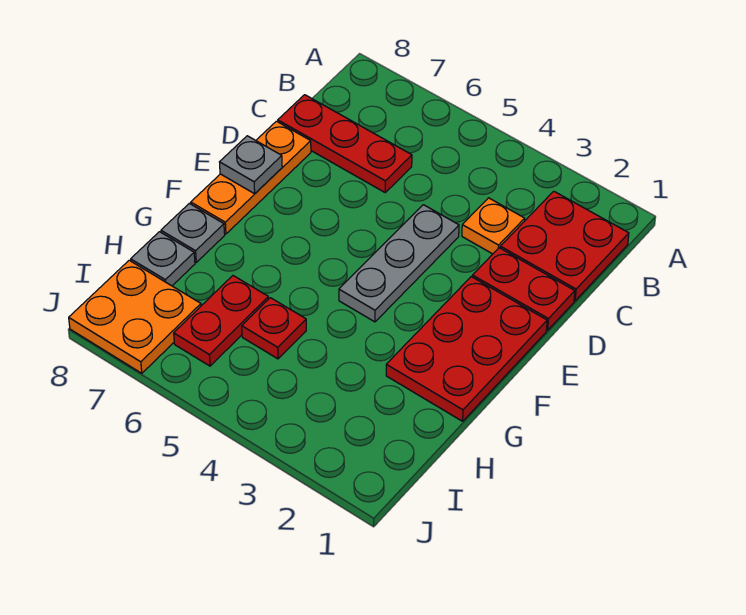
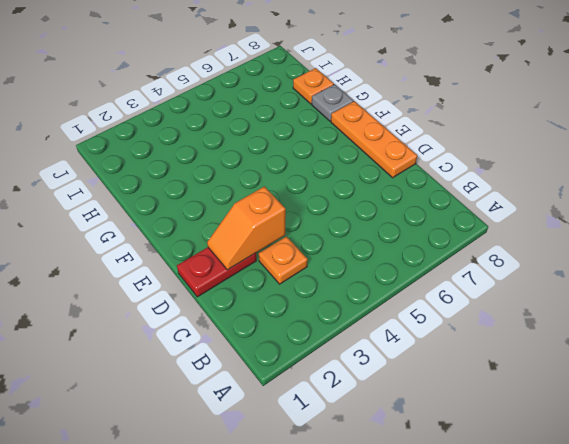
orange 1x2 slope [207,186,286,270] -> none
orange 1x1 plate [293,68,334,104] -> grey 1x1 plate [131,232,195,286]
none -> red 2x2 plate [500,191,629,301]
none -> red 1x3 plate [278,95,412,192]
none -> grey 1x3 plate [339,205,459,322]

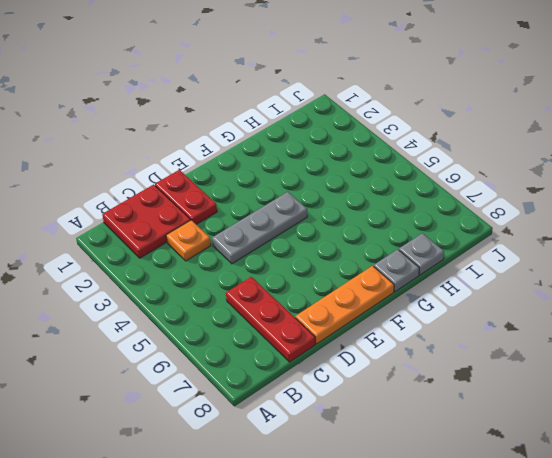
none -> red 2x3 plate [386,277,547,421]
none -> red 1x1 plate [242,298,306,359]
none -> red 1x2 plate [174,276,268,366]

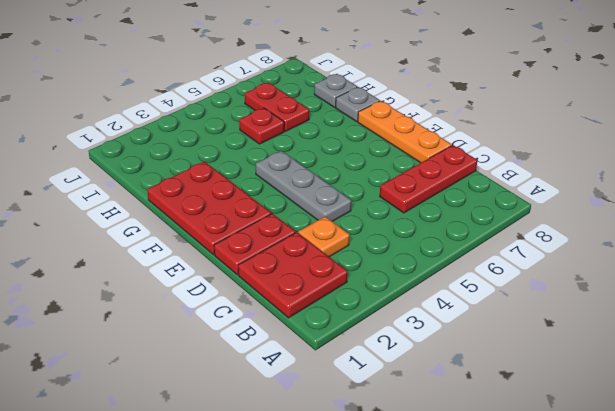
none -> orange 2x2 plate [69,260,201,373]
none -> grey 1x1 plate [220,136,282,194]

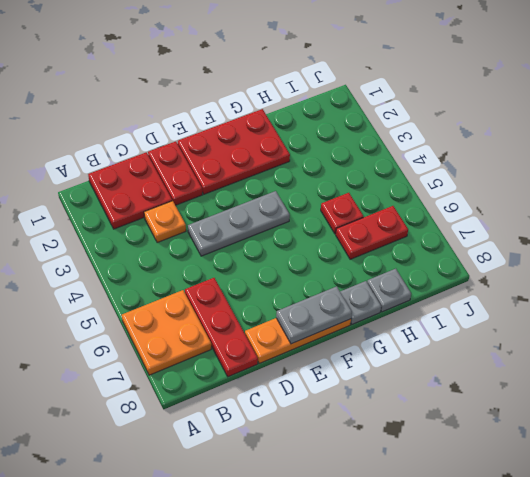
orange 2x2 plate [122,290,211,375] -> orange 2x2 plate moved to [69,260,201,373]
grey 1x2 plate [276,286,352,344] -> grey 1x1 plate [220,136,282,194]

